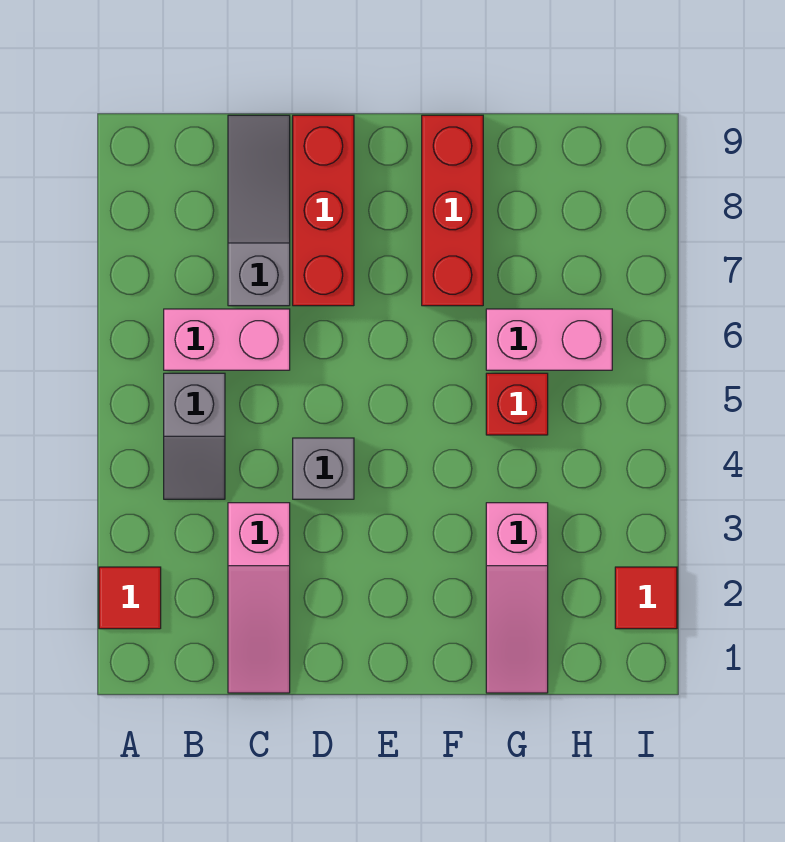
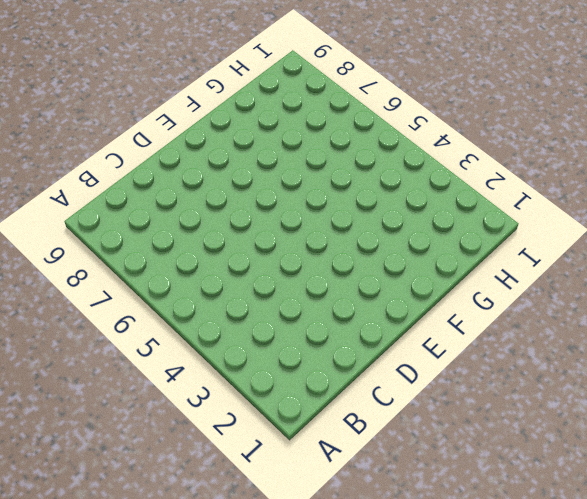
none -> red 1x1 tile [99,567,161,629]
none -> grey 1x2 slope [164,373,225,499]
none -> pink 1x2 brick [164,309,290,370]

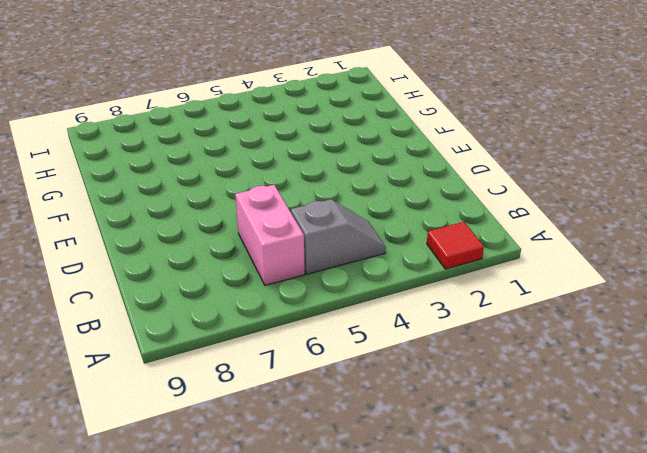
none -> pink 1x3 slope [228,503,290,693]
none -> grey 1x3 slope [228,115,290,306]
none -> grey 1x1 brick [293,438,354,499]

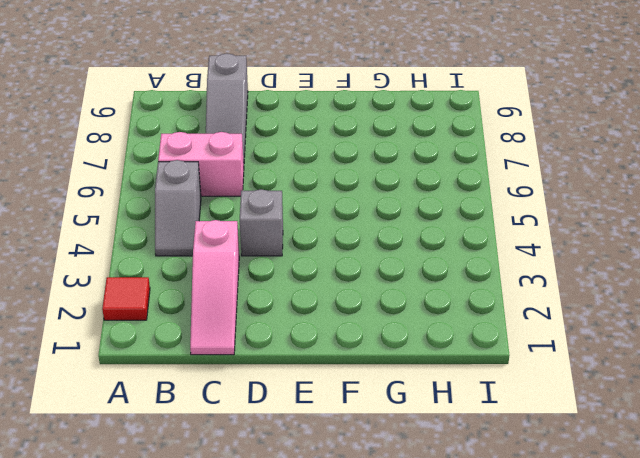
grey 1x3 slope [206,53,248,162] -> grey 1x3 slope turned to [228,115,290,306]
none -> red 1x3 brick [293,115,354,306]
none -> red 1x3 brick [422,115,483,306]
none -> pink 1x3 slope [486,503,548,693]

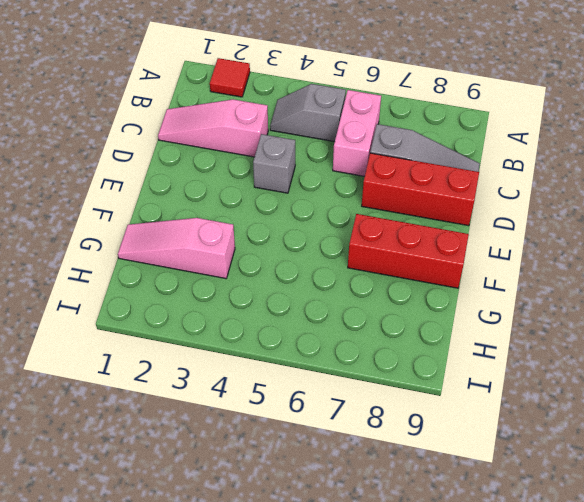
none -> red 1x1 brick [486,373,548,435]
none -> pink 1x2 brick [486,309,612,370]
none -> red 1x1 tile [615,567,677,629]

